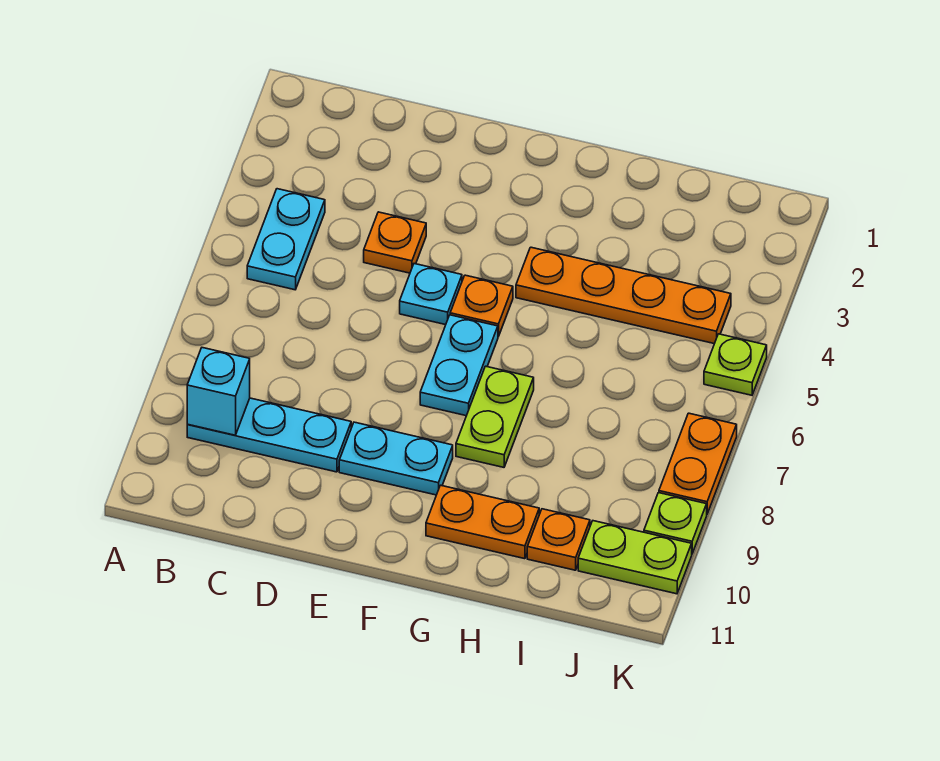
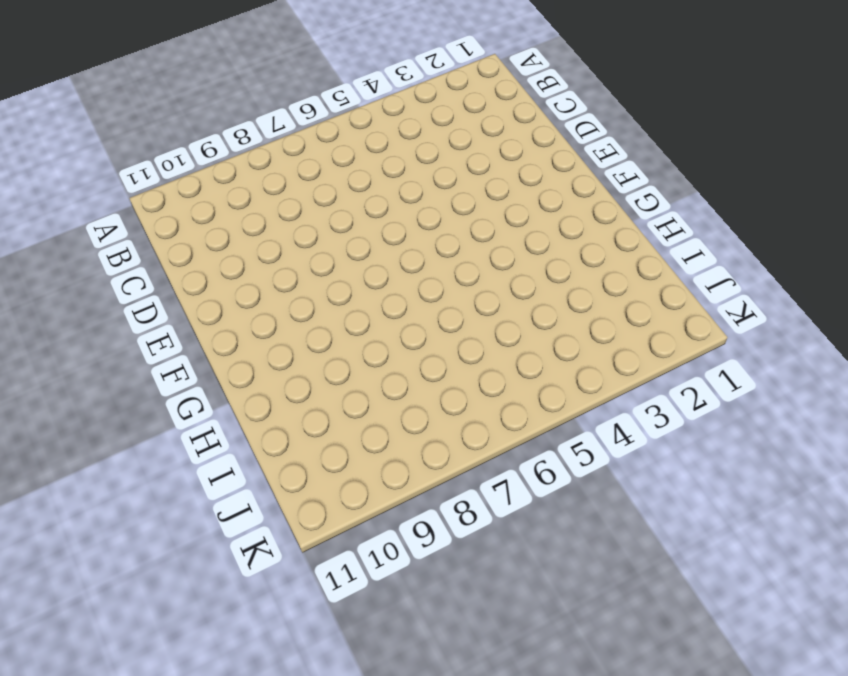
none -> cyan 1x2 plate [247,189,325,290]
none -> cyan 1x3 plate [187,398,351,472]
none -> orange 1x1 plate [364,212,426,273]

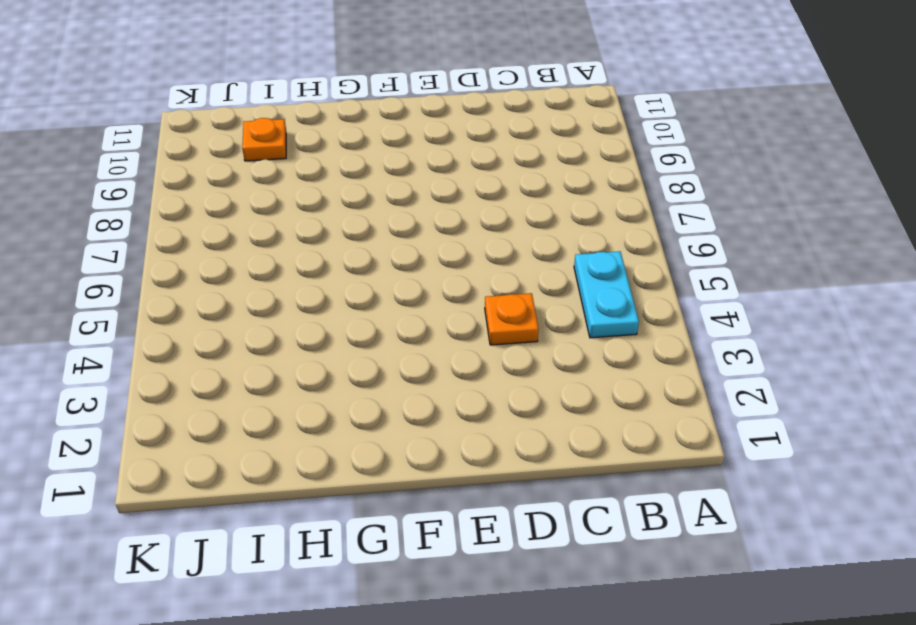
none -> cyan 1x3 plate [187,398,351,472]
none -> cyan 1x1 plate [400,264,462,325]
none -> cyan 1x2 plate [339,422,453,495]

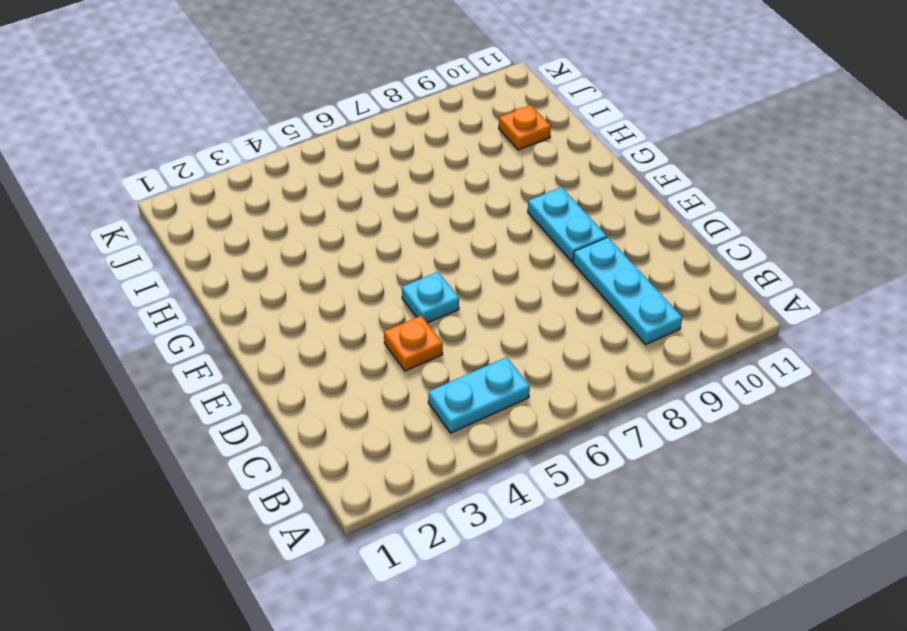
none -> orange 1x1 plate [450,275,513,337]
none -> cyan 1x2 plate [420,315,498,416]
none -> orange 1x4 plate [516,247,731,344]

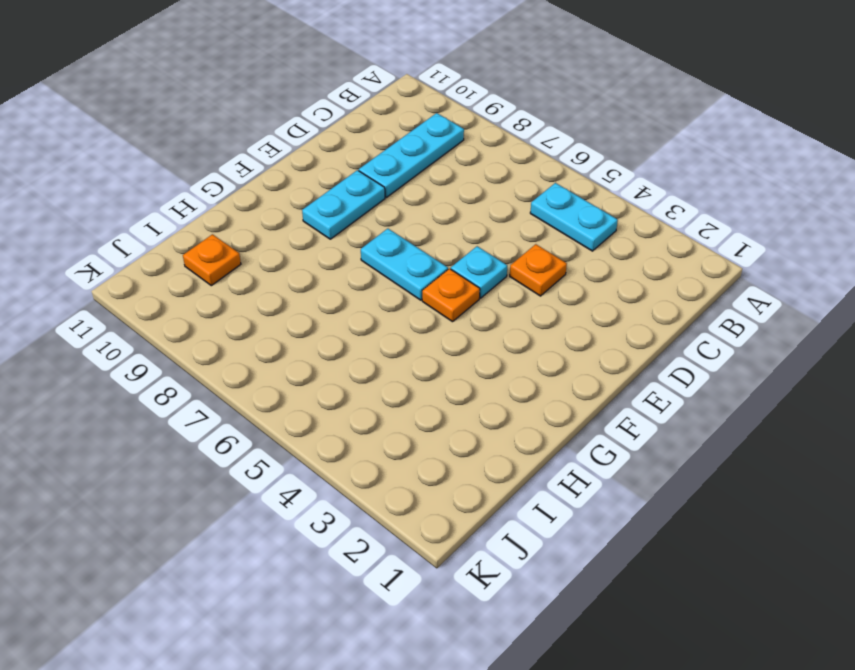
none -> orange 1x4 plate [516,247,731,344]
none -> lime 1x2 plate [456,366,534,467]
none -> orange 1x2 plate [426,485,539,559]

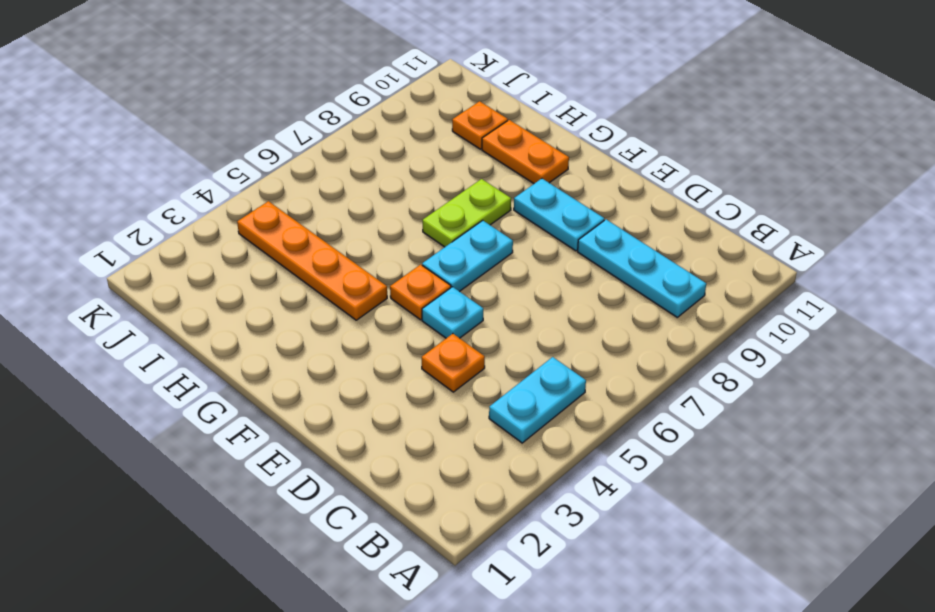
none -> lime 1x2 plate [578,521,692,594]
none -> lime 1x1 plate [704,334,767,395]
none -> orange 1x2 plate [659,413,737,514]

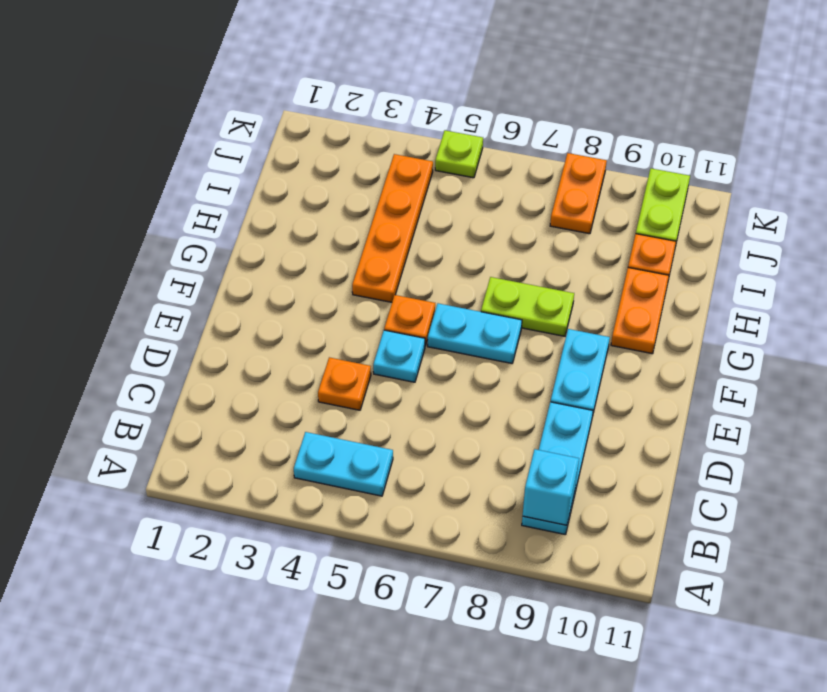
orange 1x2 plate [550,153,607,234] -> orange 1x2 plate turned to [659,413,737,514]
none -> lime 1x1 plate [644,493,707,553]

